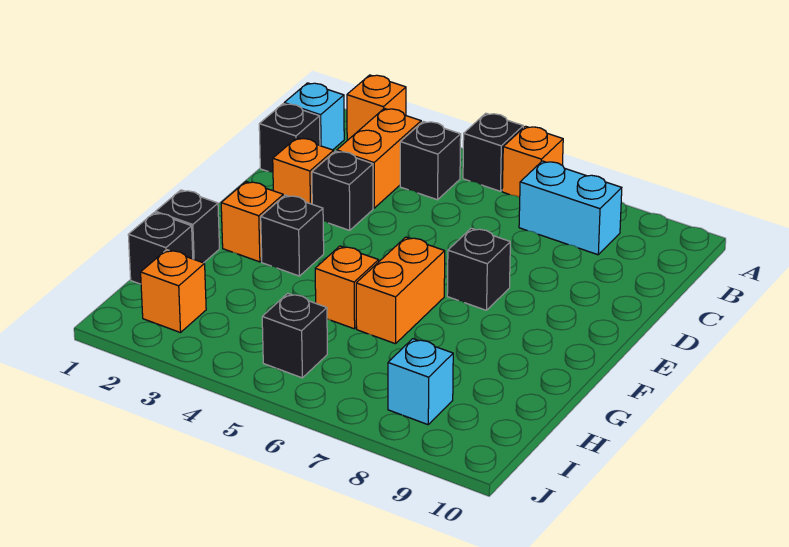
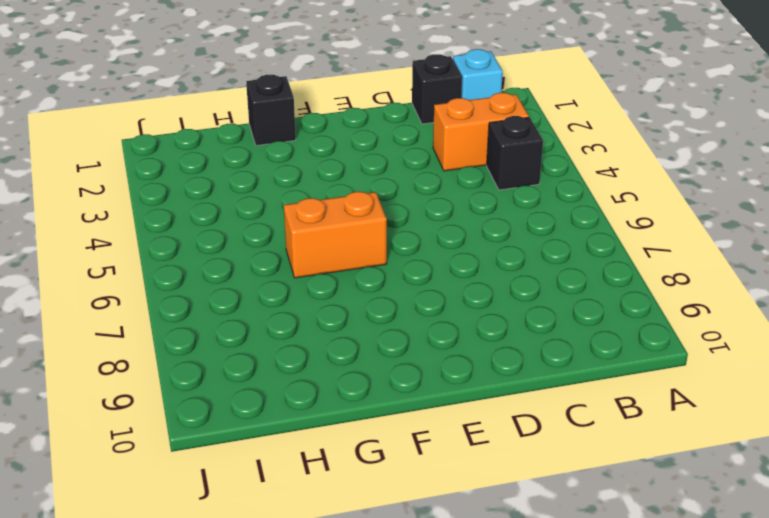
none -> orange 1x1 brick [347,75,406,140]
none -> black 1x1 brick [463,113,523,191]
none -> orange 1x1 brick [502,126,563,198]

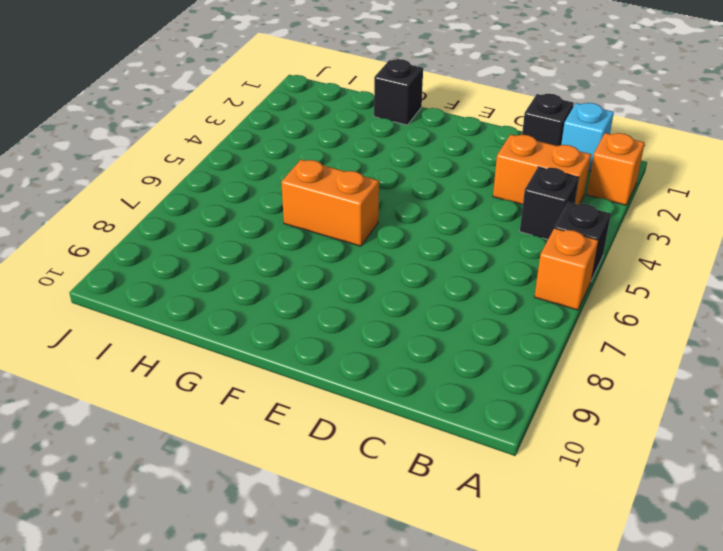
none -> cyan 1x2 brick [519,161,622,255]
none -> orange 1x1 brick [273,138,334,204]
none -> black 1x1 brick [312,151,373,230]

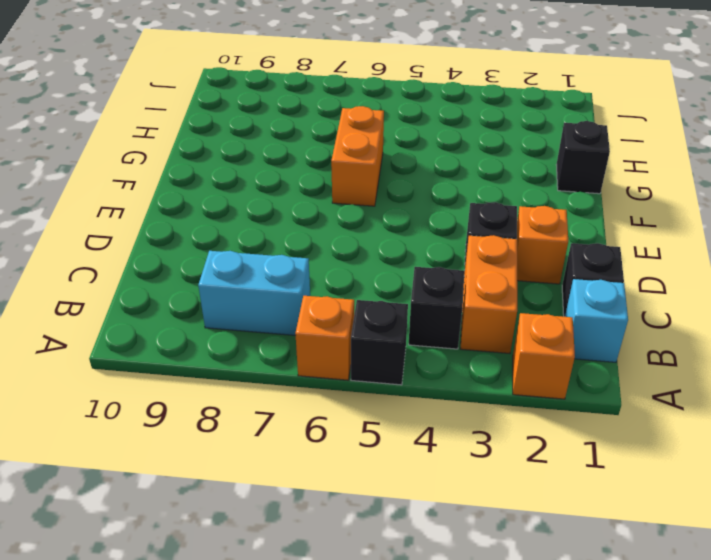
none -> black 1x1 brick [447,228,510,310]
none -> orange 1x1 brick [221,182,283,262]
none -> black 1x1 brick [261,195,324,276]

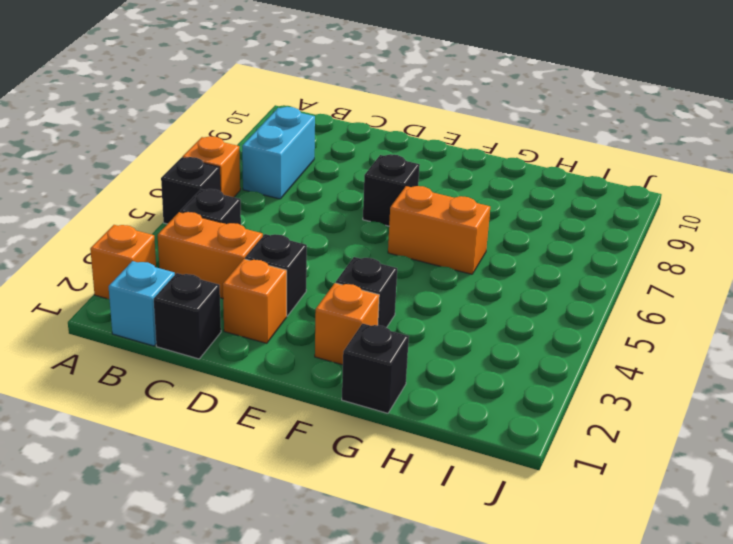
none -> orange 1x1 brick [315,246,379,329]
none -> black 1x1 brick [128,213,193,284]
none -> orange 1x1 brick [141,250,206,333]

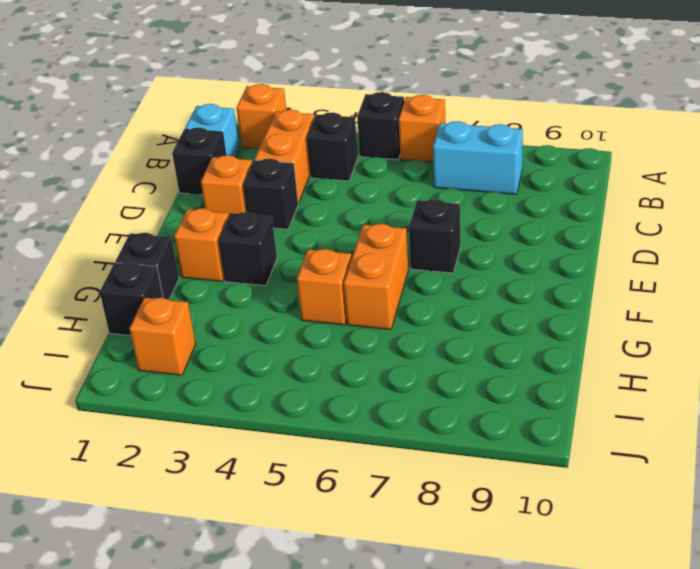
none -> black 1x1 brick [262,293,327,378]
none -> cyan 1x1 brick [388,339,453,425]

